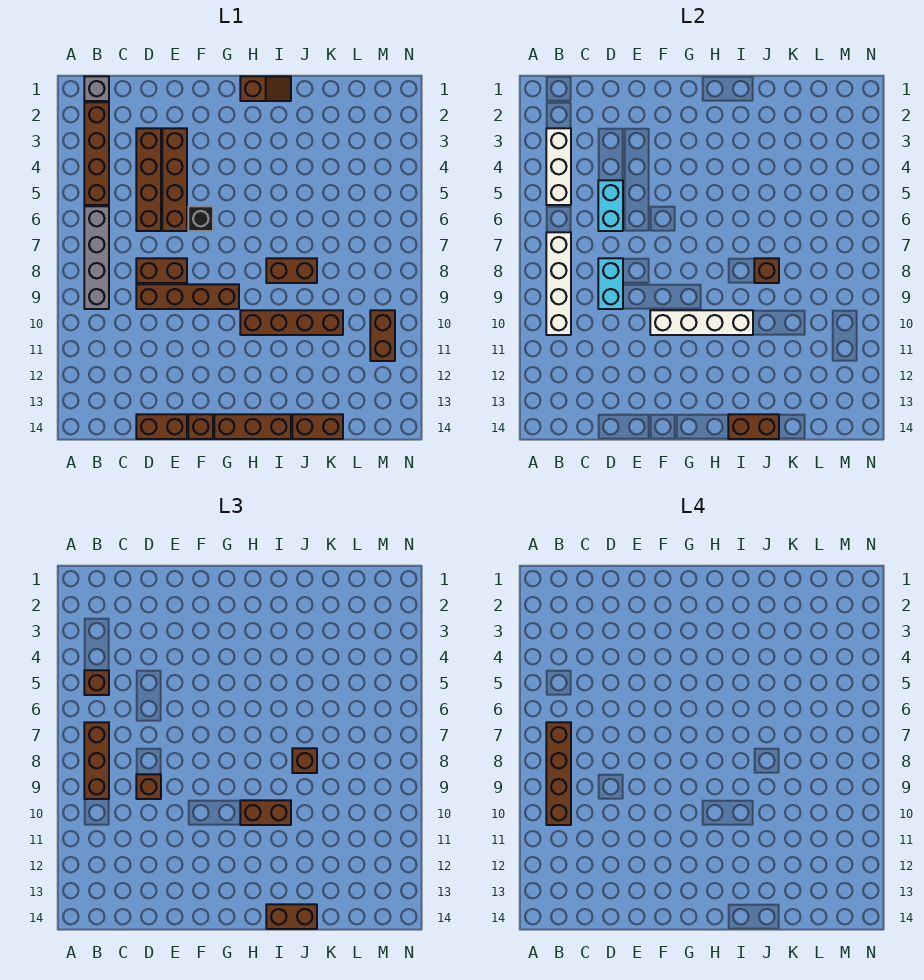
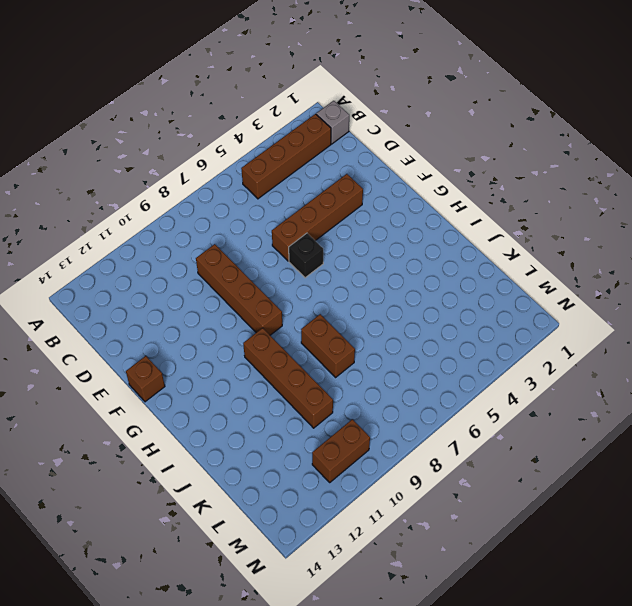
none -> grey 1x4 brick [84,206,109,309]
none -> brown 1x4 brick [136,128,161,231]
none -> brown 1x2 brick [136,258,187,283]
none -> brown 1x2 brick [136,414,187,439]

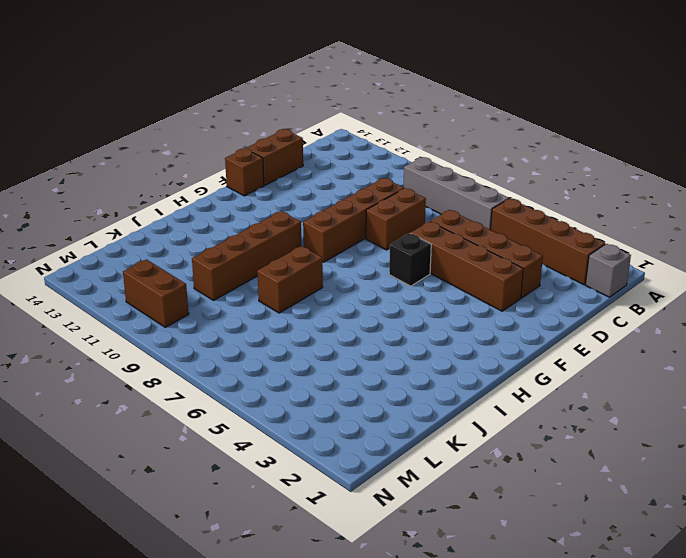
none -> brown 1x3 brick [214,414,291,439]
none -> brown 1x2 slope [240,76,291,101]
none -> brown 1x2 brick [292,414,343,439]
none -> white 1x3 brick [546,128,571,205]

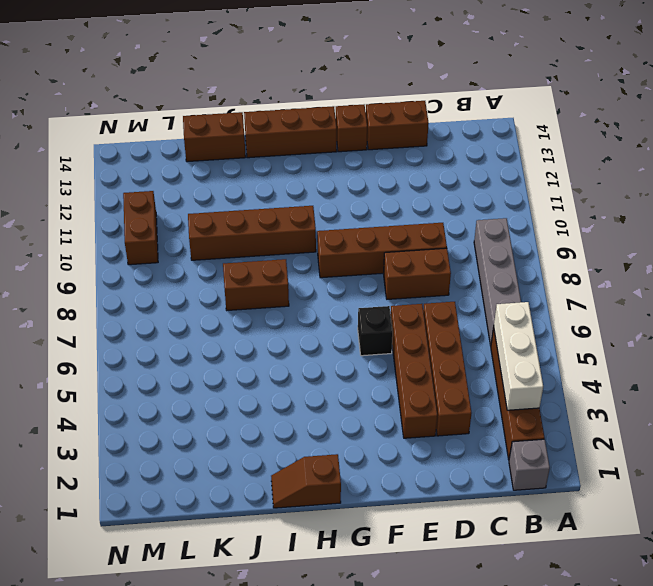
none -> white 1x4 brick [546,232,571,335]
none -> cyan 1x2 brick [598,180,623,231]
none -> cyan 1x2 brick [598,258,623,309]
none -> white 1x4 brick [650,310,753,335]

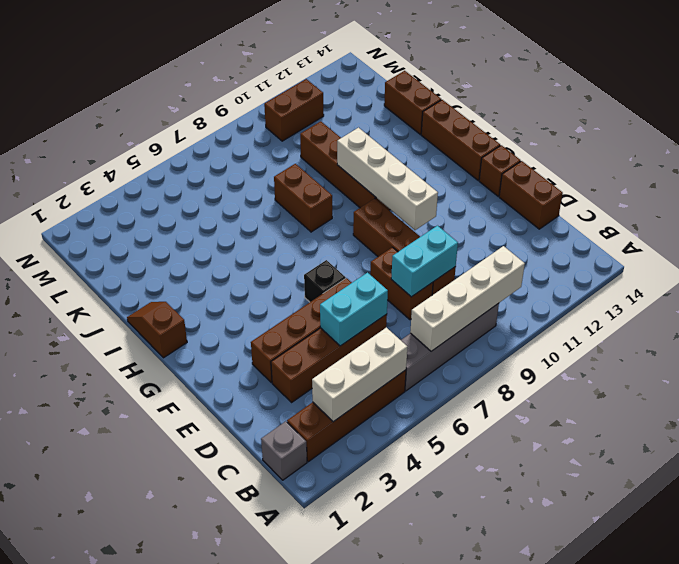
none -> brown 1x2 brick [728,414,779,439]
none -> brown 1x1 brick [754,258,779,283]
none -> brown 1x1 brick [84,670,109,695]
none -> brown 1x3 brick [84,722,109,799]

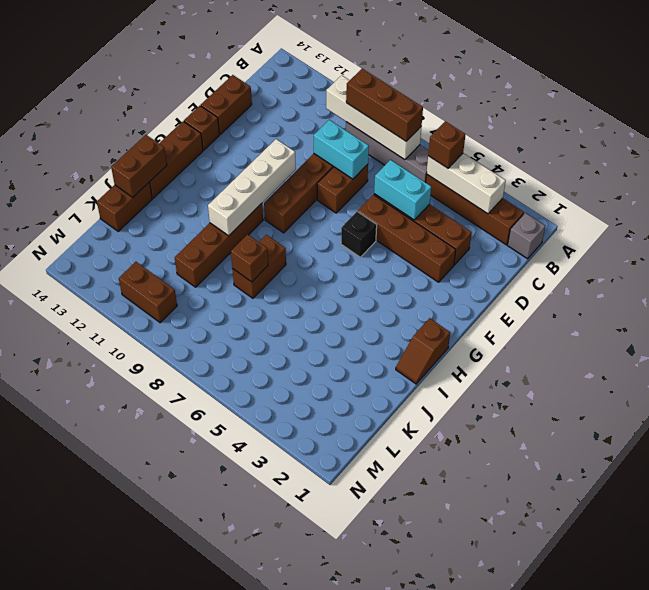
none -> brown 1x1 brick [136,774,161,799]
none -> brown 1x2 brick [240,800,291,825]
none -> brown 1x2 brick [266,904,317,929]
none -> brown 1x1 brick [292,748,317,773]

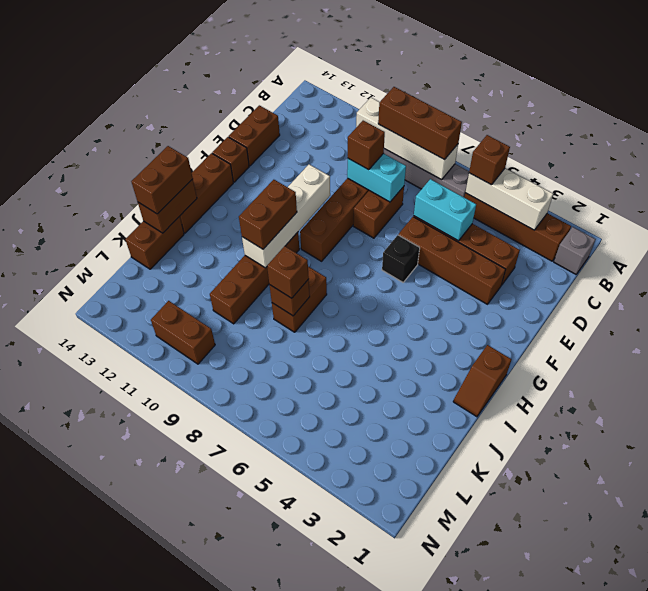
none -> brown 1x4 brick [546,722,571,825]

